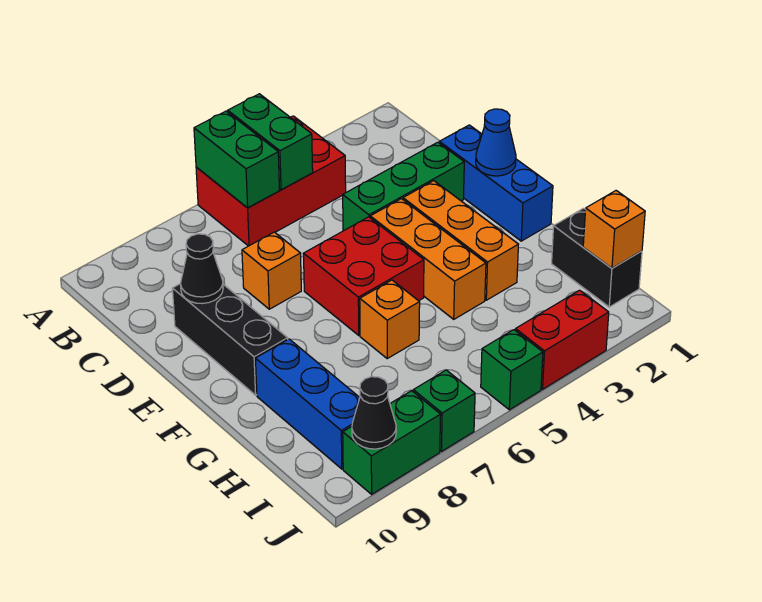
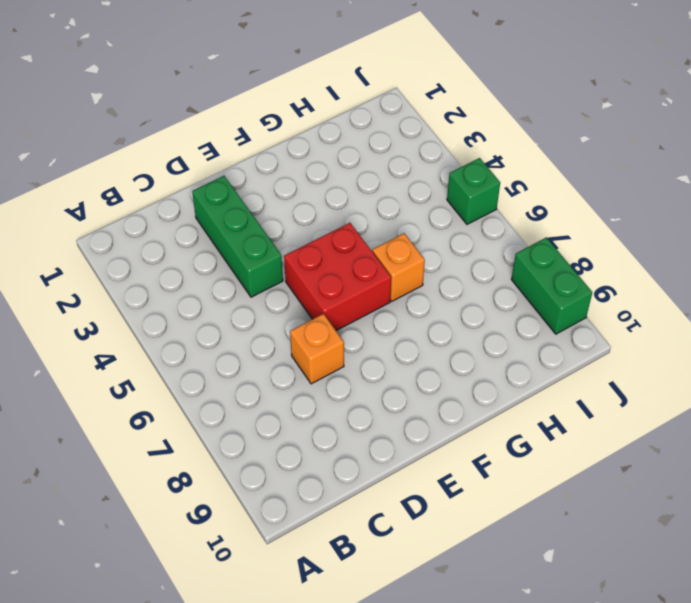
none -> red 2x3 brick [196,116,346,246]
none -> blue 1x3 brick [439,125,553,241]
none -> black 1x3 brick [172,284,288,395]

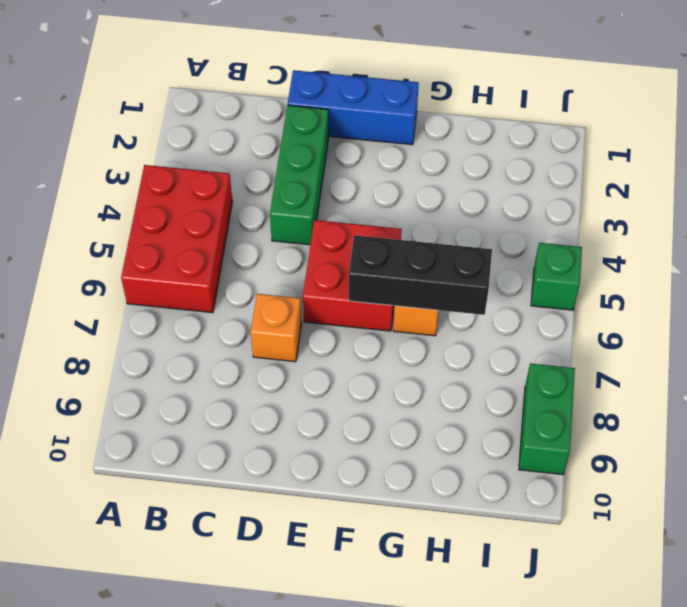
black 1x3 brick [349,235,492,315] -> black 1x3 brick moved to [172,284,288,395]
none -> orange 1x3 brick [403,181,518,300]
none -> orange 1x3 brick [370,199,486,319]
none -> blue 1x3 brick [255,339,360,469]

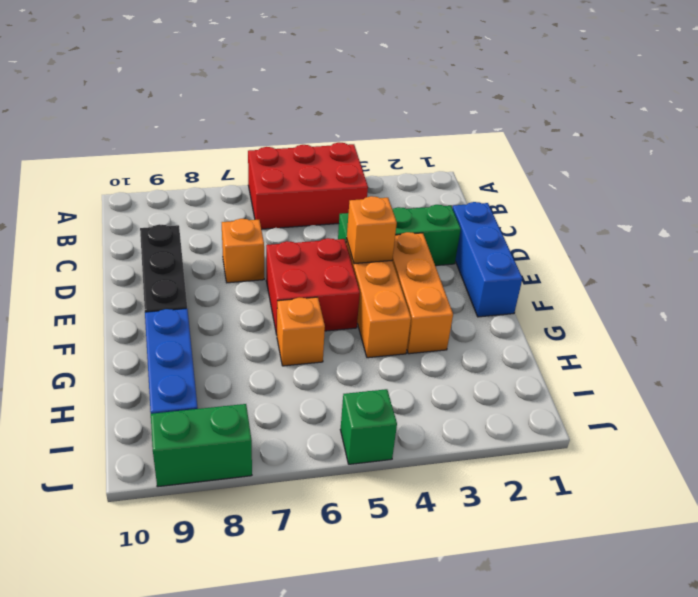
orange 1x1 brick [346,196,397,264] -> orange 1x1 brick moved to [583,191,645,268]
none -> black 1x2 brick [552,208,642,307]
none -> red 1x2 brick [515,290,609,389]
none -> green 1x1 brick [413,370,475,451]

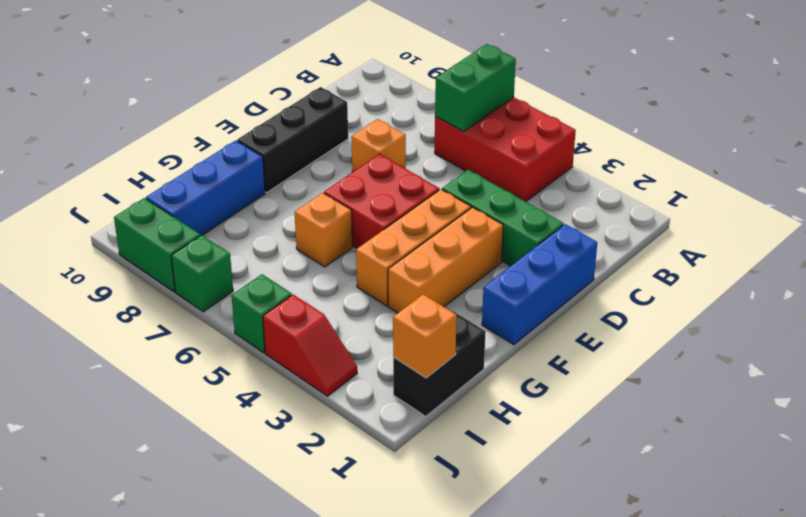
red 1x2 slope [263,295,357,396] -> red 1x2 brick [515,290,609,389]
none -> green 1x2 brick [228,94,313,190]
none -> black 1x1 cone [181,234,223,304]
none -> blue 1x1 cone [476,109,516,176]

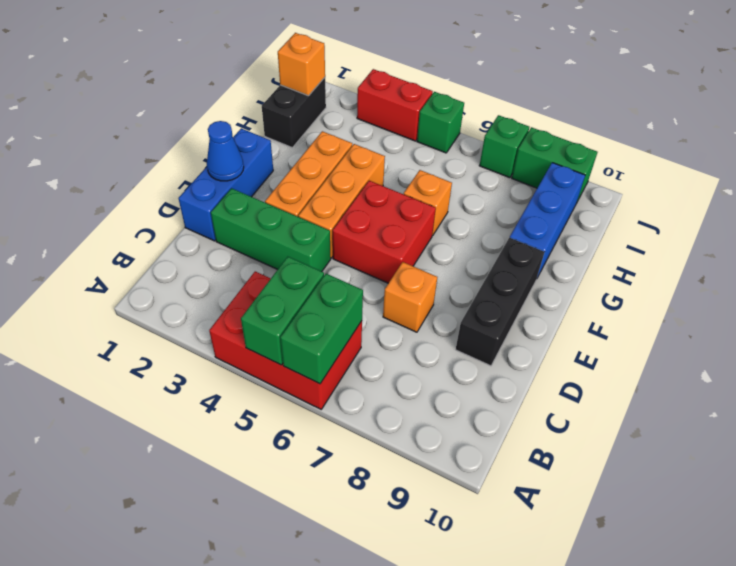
none -> black 1x1 cone [181,234,223,304]
none -> black 1x1 cone [352,377,396,449]

